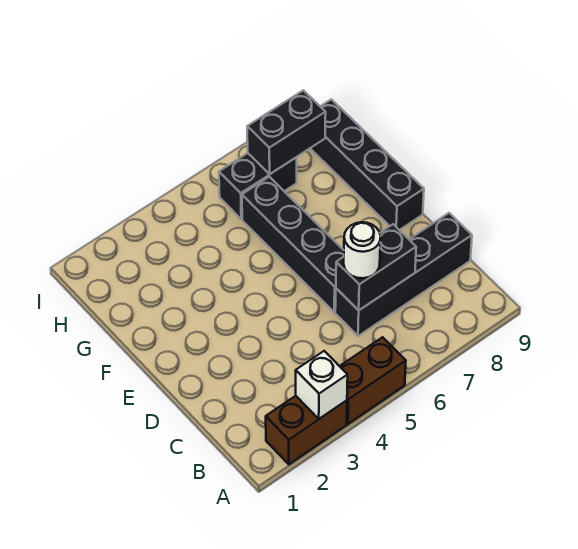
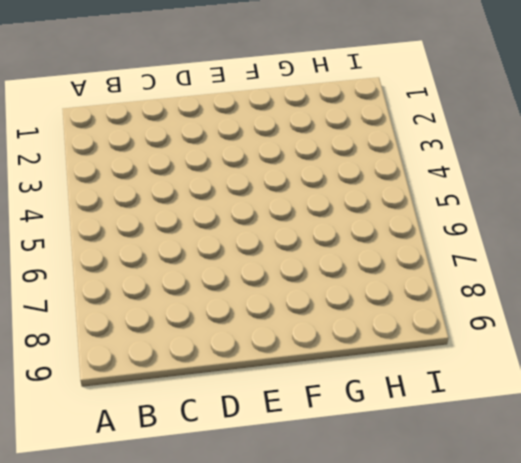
none -> brown 1x2 brick [266,396,347,464]
none -> brown 1x2 brick [340,337,406,424]

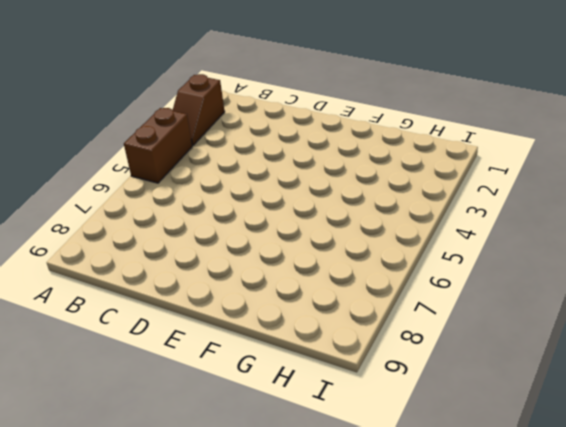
brown 1x2 slope [173,74,225,145] -> brown 1x2 brick [266,396,347,464]
none -> black 1x4 brick [335,213,472,336]
none -> black 1x4 brick [242,177,344,312]

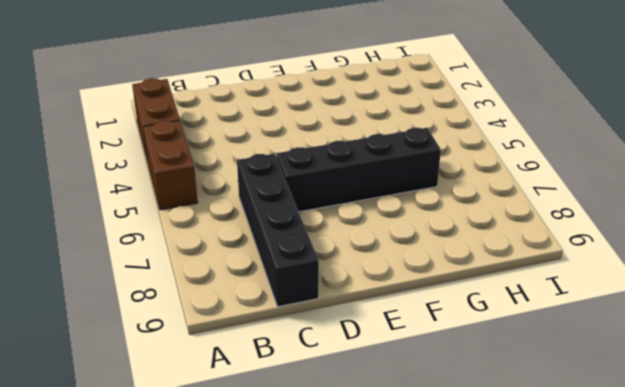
none -> black 1x4 brick [310,99,424,230]
none -> black 1x2 brick [219,153,297,219]

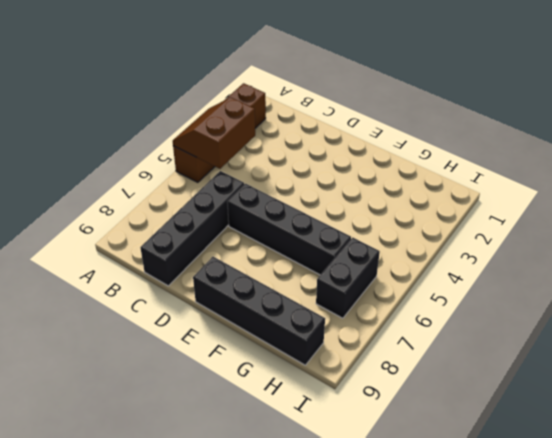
brown 2x2 slope [173,97,255,169] -> none
none -> white 1x1 brick [296,351,348,419]
none -> black 1x2 brick [336,224,416,310]

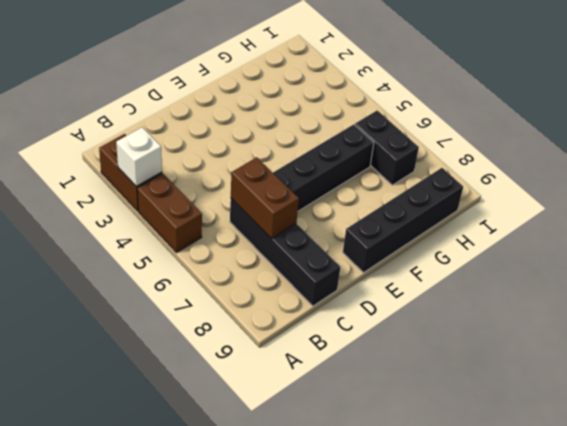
brown 1x2 brick [231,157,299,239] -> black 1x2 brick [336,224,416,310]
none -> black 1x2 brick [247,90,326,174]
none -> white 1x1 round brick [344,222,381,278]

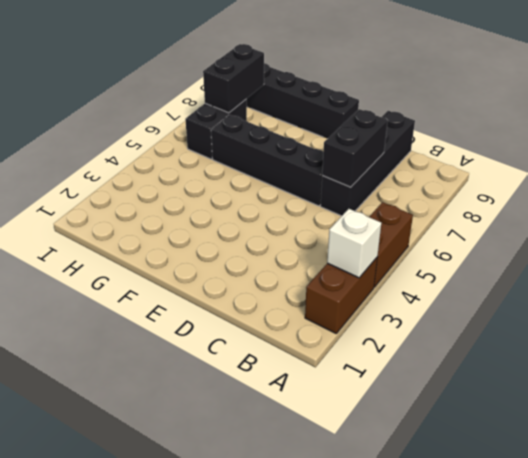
none -> white 1x1 round brick [344,222,381,278]

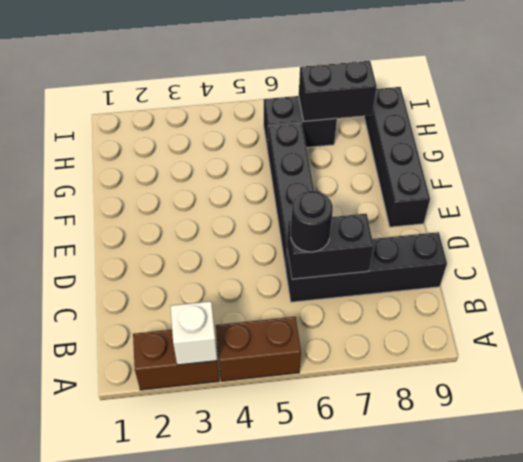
black 1x1 round brick [291,191,333,252] -> white 1x1 round brick [344,222,381,278]

